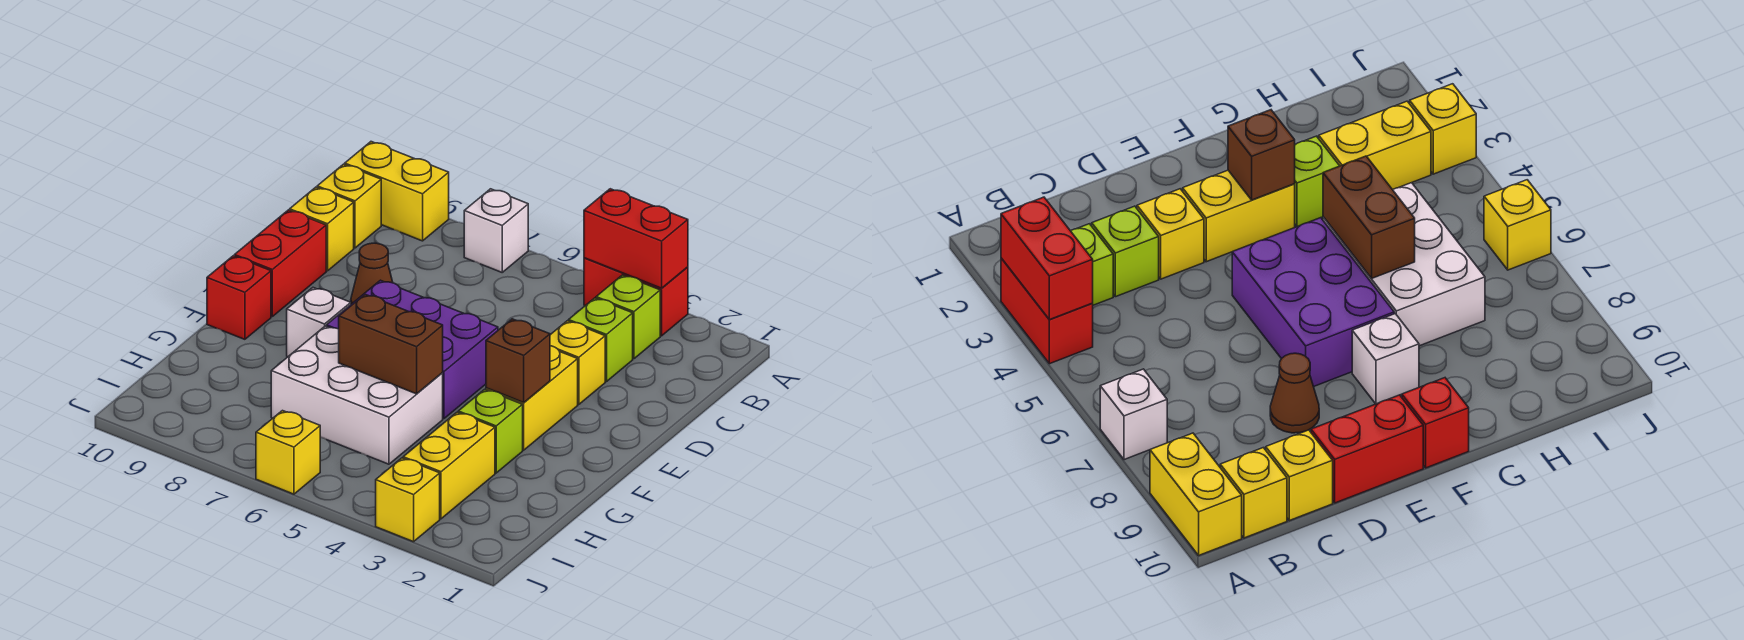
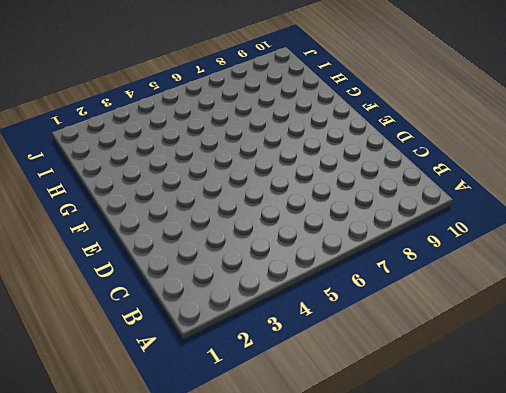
none -> red 1x2 brick [584,258,688,336]
none -> white 1x1 brick [464,189,528,272]
none -> yellow 1x2 brick [345,142,449,241]

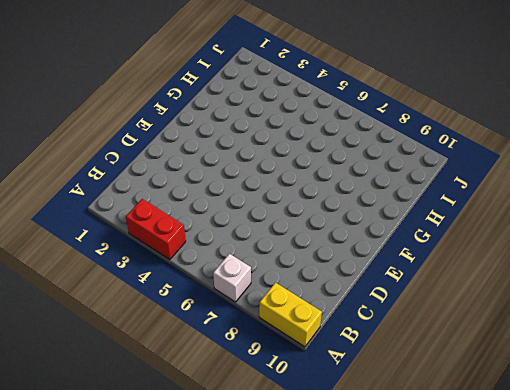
none -> lime 1x1 brick [596,275,660,359]
none -> yellow 1x1 brick [317,164,381,248]
none -> lime 1x1 brick [569,298,633,382]

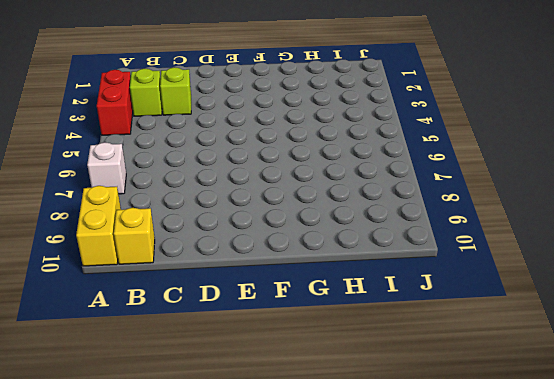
none -> yellow 1x1 brick [290,187,354,271]
none -> yellow 1x1 brick [550,321,605,404]
none -> brown 1x1 cone [351,243,393,304]

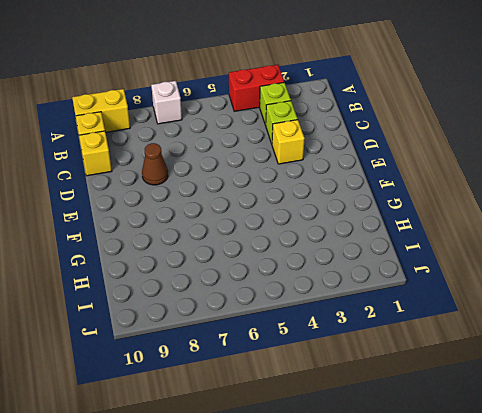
none -> red 1x2 brick [235,210,326,316]
none -> yellow 1x2 brick [486,346,578,450]
none -> purple 2x3 brick [327,280,498,418]

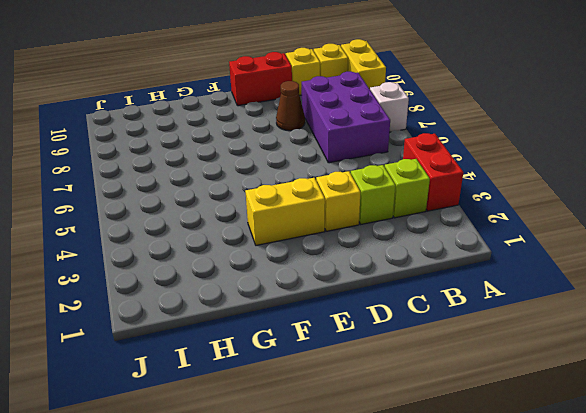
purple 2x3 brick [302,72,390,163] -> purple 2x3 brick moved to [327,280,498,418]
none -> white 1x1 brick [287,288,351,357]
none -> red 1x1 brick [207,256,271,339]
none -> lime 1x1 brick [458,389,523,473]

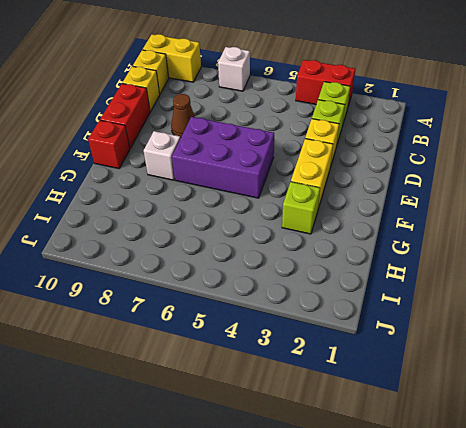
none -> white 2x3 brick [271,326,443,464]
none -> yellow 1x2 brick [403,412,495,519]
none -> yellow 1x1 brick [376,458,440,542]

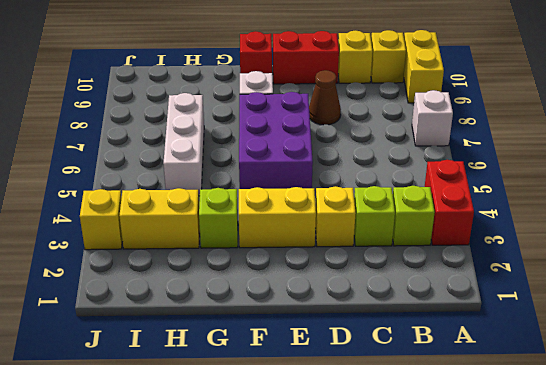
white 1x3 brick [163,93,204,196] -> white 2x3 brick [271,326,443,464]
none -> yellow 1x1 brick [256,411,320,494]
none -> red 1x2 brick [584,189,688,288]
none -> brown 1x1 brick [486,319,550,402]

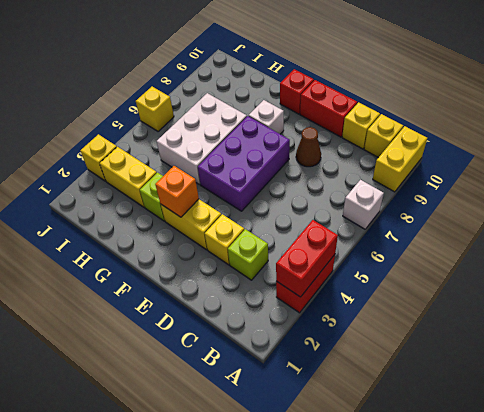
orange 1x1 brick [155,166,199,217] -> brown 1x1 brick [486,319,550,402]
none -> lime 1x1 brick [596,275,660,359]
none -> brown 1x2 brick [339,294,443,394]

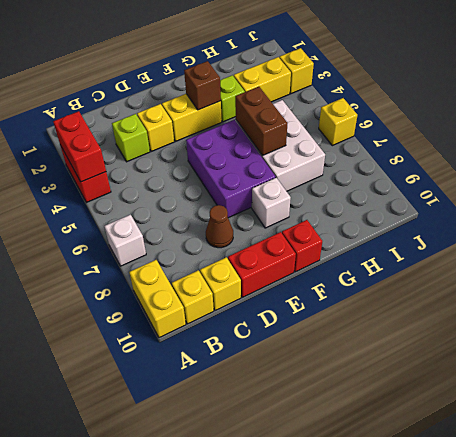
none -> lime 1x1 brick [596,275,660,359]

